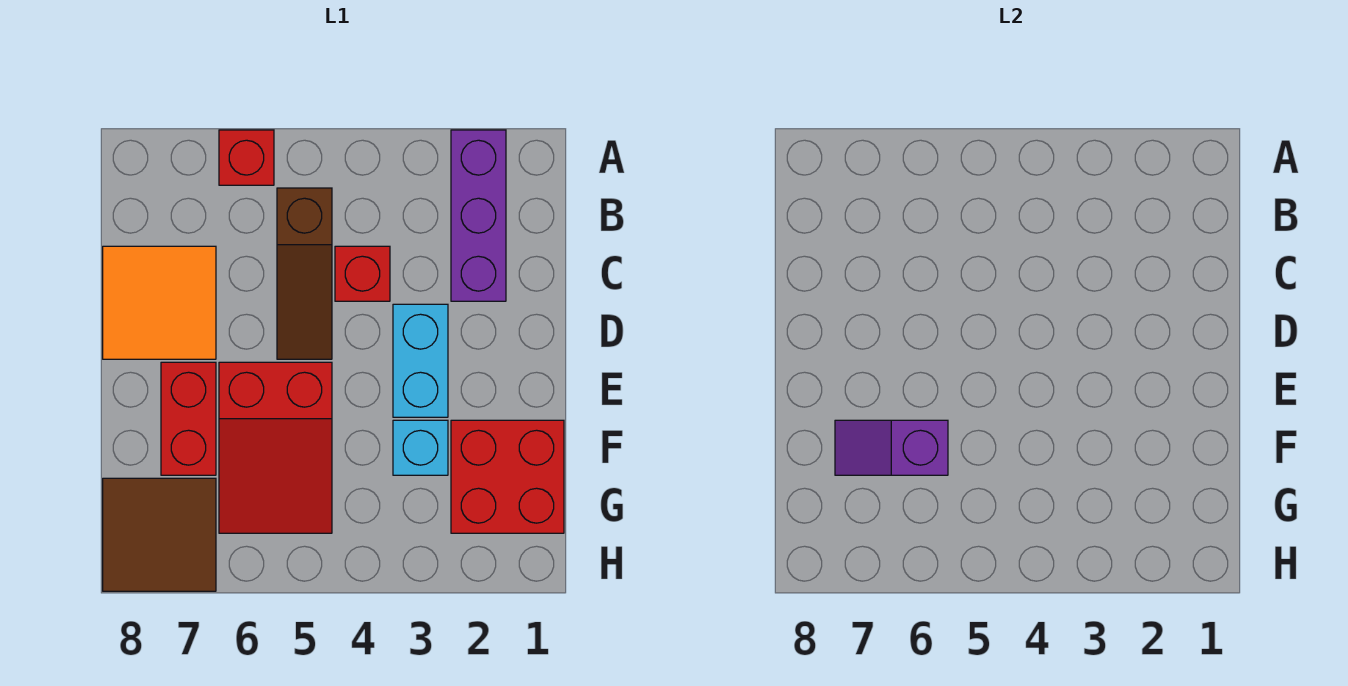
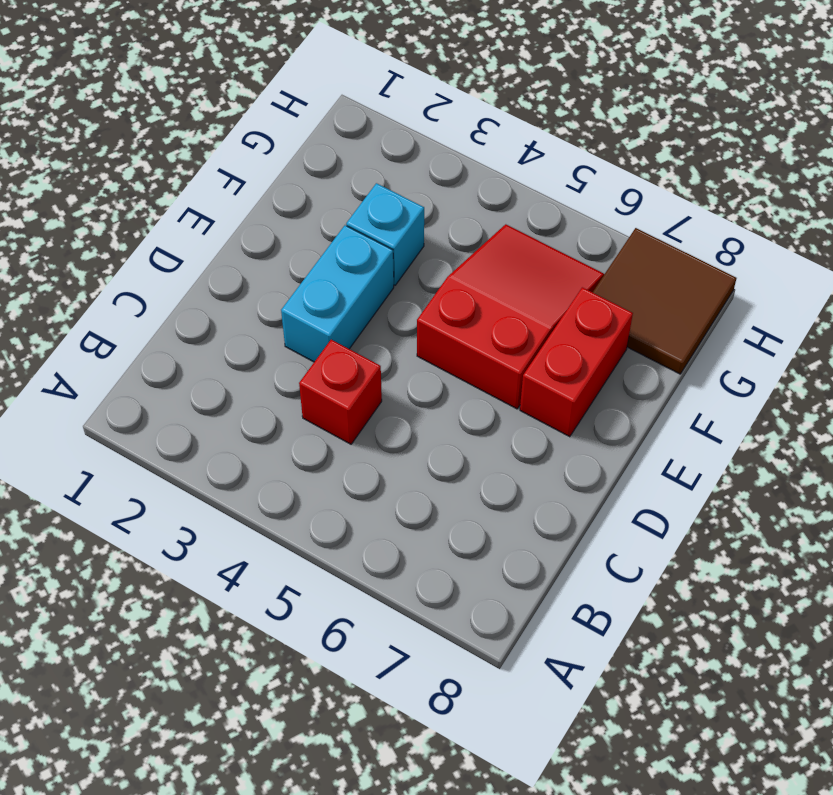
none -> purple 1x3 brick [451,130,506,301]
none -> red 1x1 brick [219,130,274,185]
none -> brown 1x3 slope [277,188,332,359]

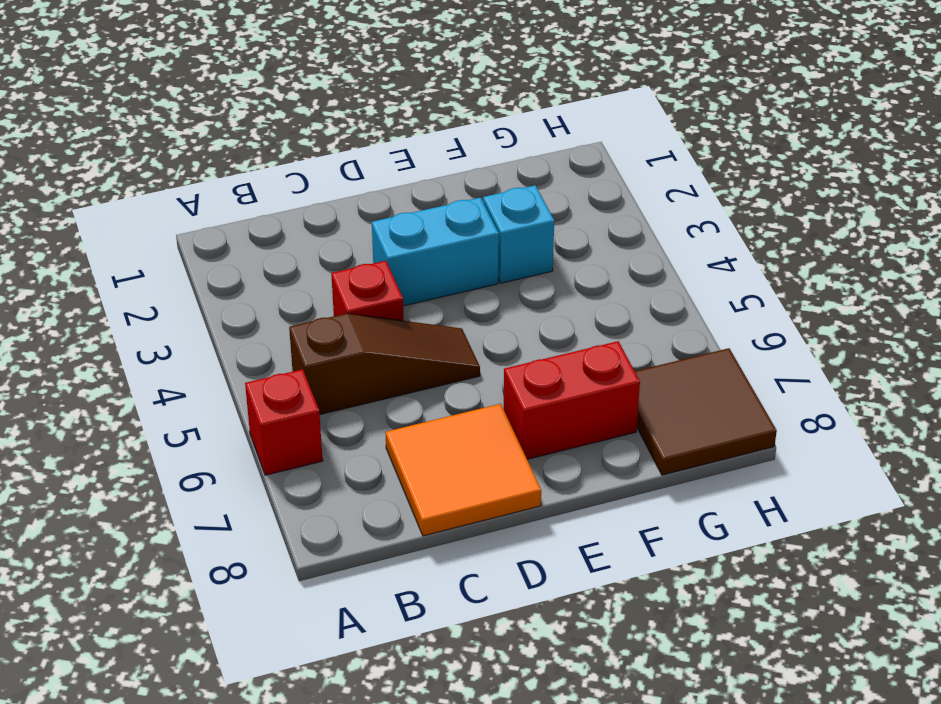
none -> purple 1x3 brick [451,130,506,301]
none -> red 2x3 slope [219,362,332,533]
none -> red 2x2 brick [451,420,564,533]

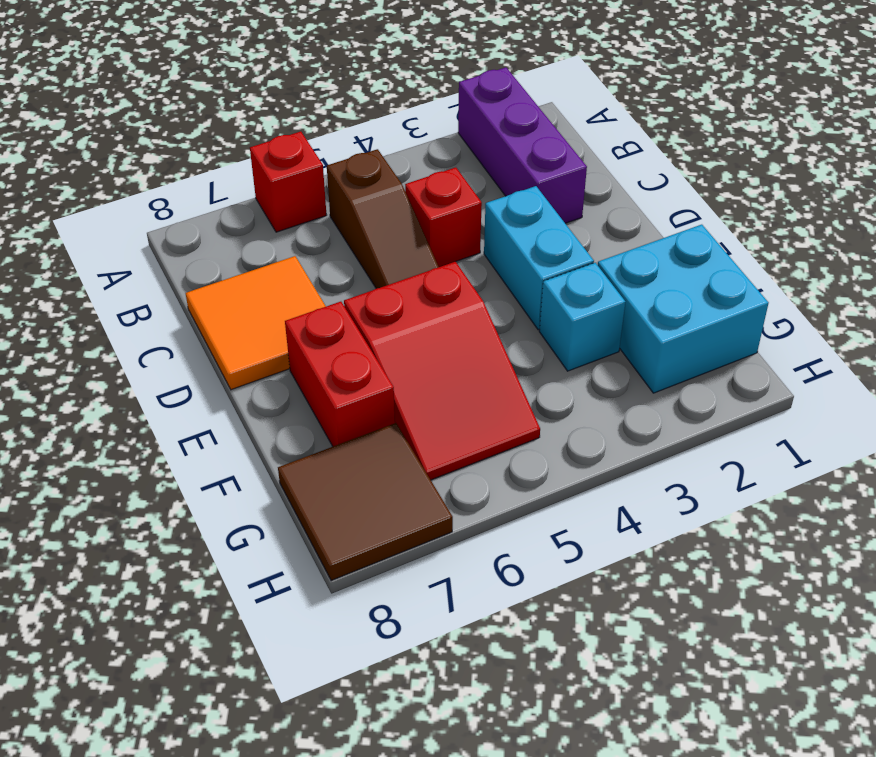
cyan 2x2 brick [598,225,768,393] -> red 2x2 brick [451,420,564,533]
none -> purple 1x2 slope [835,420,948,475]

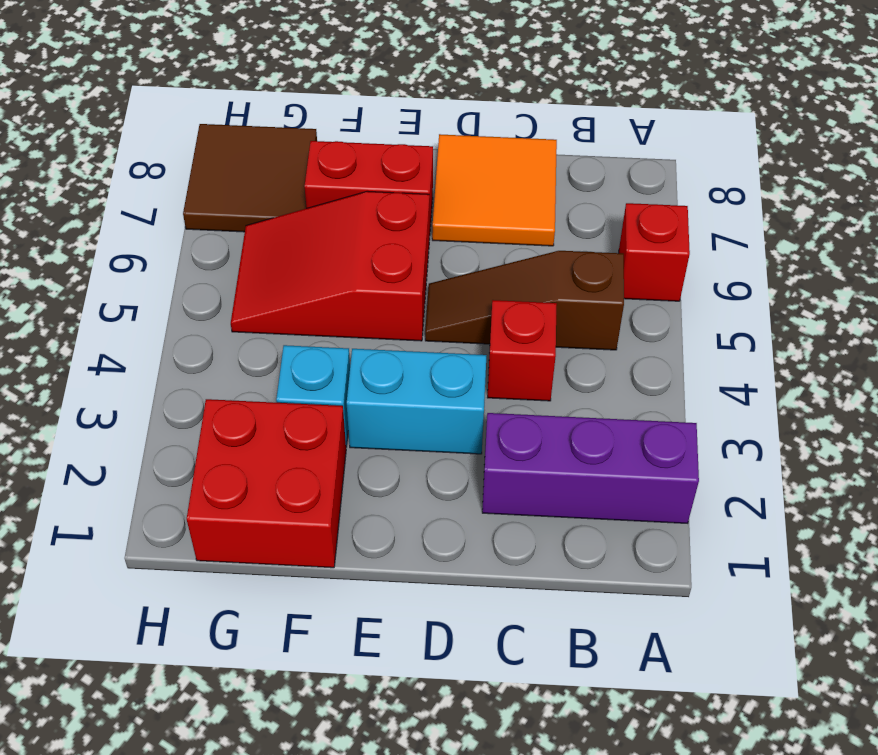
none -> purple 1x2 slope [835,420,948,475]

